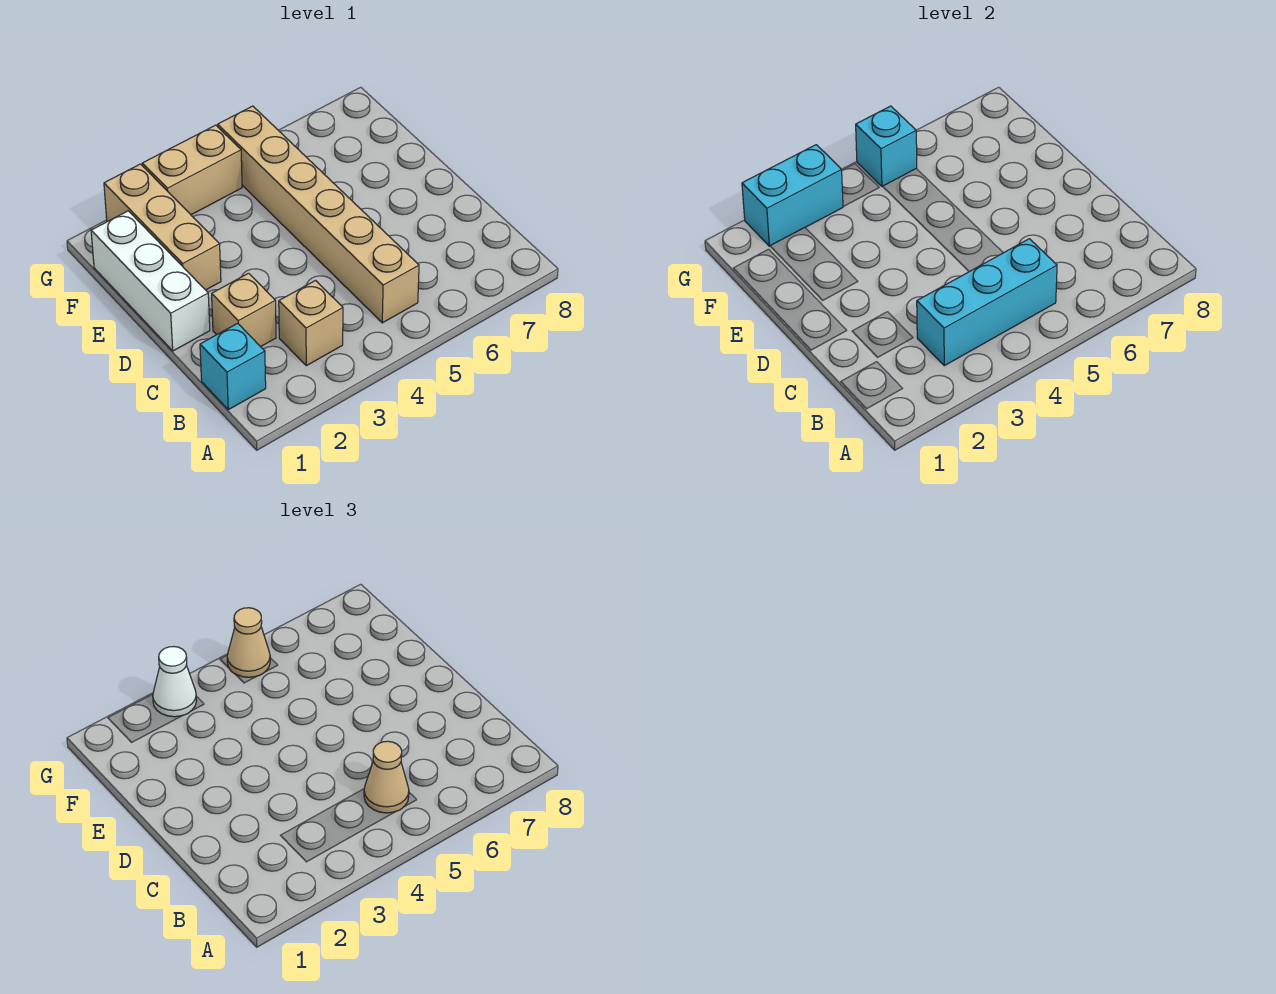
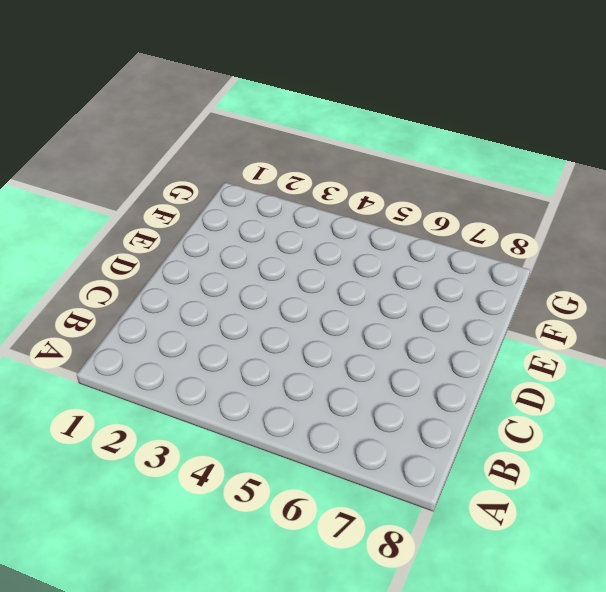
none -> cyan 1x1 brick [200,323,266,410]
none -> tan 1x1 brick [279,281,343,366]
none -> tan 1x6 brick [218,106,419,323]

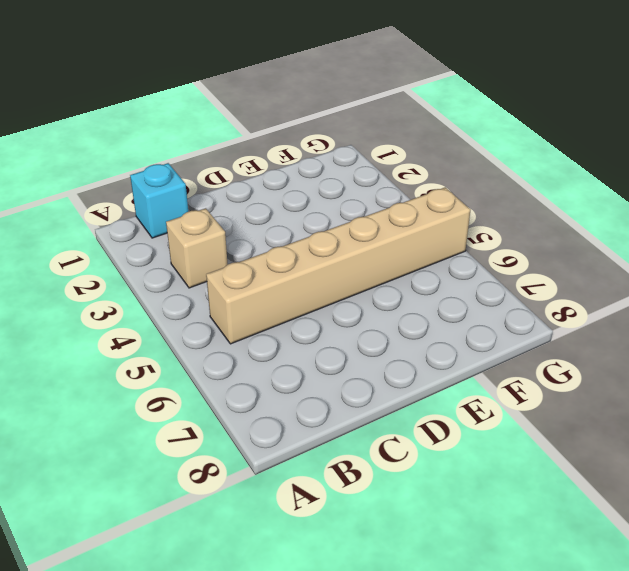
none -> tan 1x1 brick [212,273,276,347]
none -> white 1x3 brick [91,211,210,351]
none -> tan 1x3 brick [104,164,221,290]

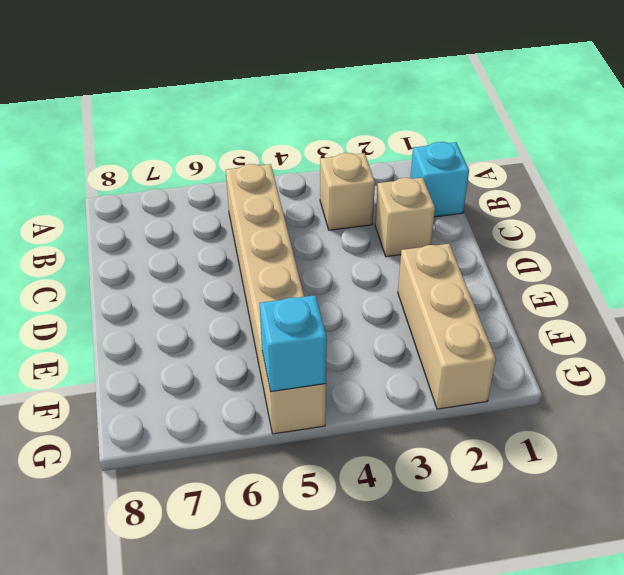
none -> white 1x3 brick [91,211,210,351]
none -> tan 1x2 brick [142,125,242,215]
none -> cyan 1x3 brick [917,239,1057,366]

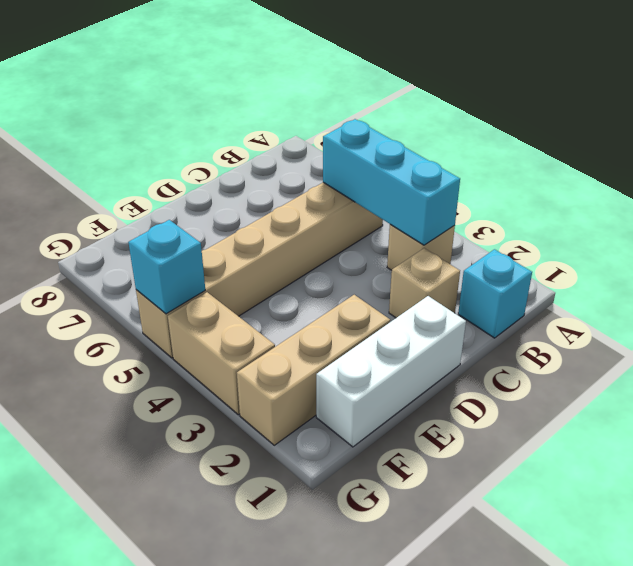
none -> cyan 1x2 brick [742,145,843,246]
none -> tan 1x1 cone [364,741,409,813]
none -> white 1x1 cone [153,647,197,717]

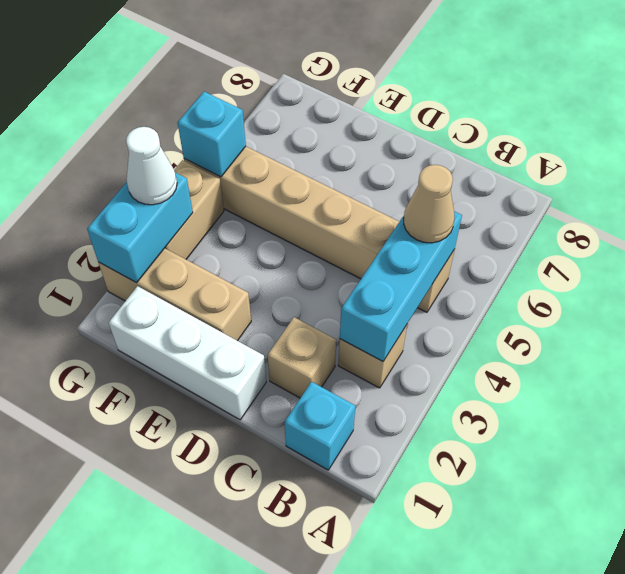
none -> tan 1x1 cone [227,608,270,677]

